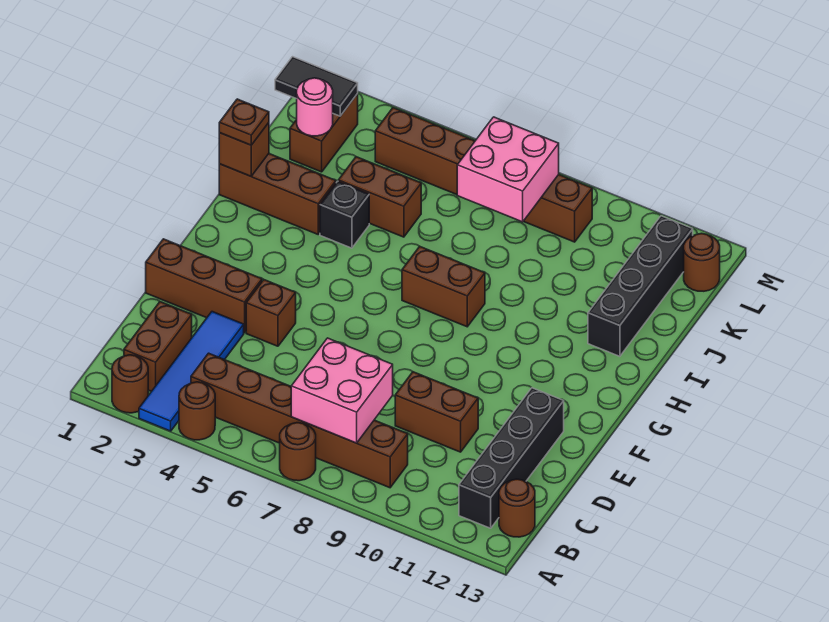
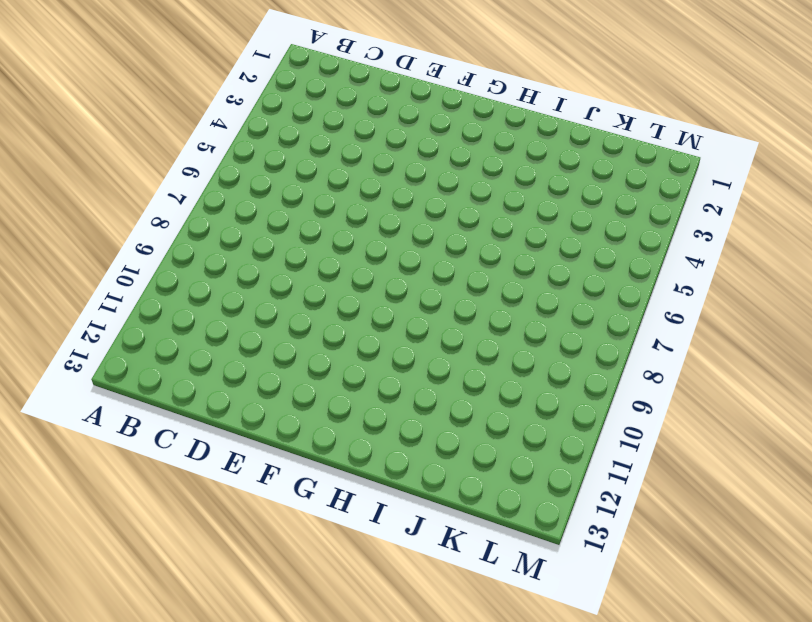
none -> brown 1x1 round brick [112,355,148,413]
none -> blue 1x4 tile [139,312,244,431]
none -> brown 1x1 round brick [179,382,215,440]

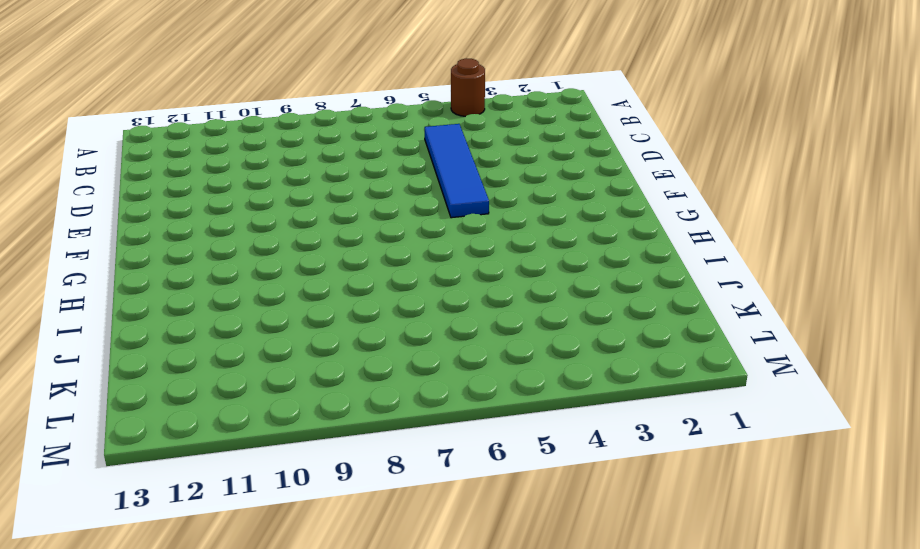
blue 1x4 tile [425,124,489,218] -> blue 1x4 tile moved to [139,312,244,431]
none -> brown 1x1 round brick [112,355,148,413]
none -> brown 1x1 round brick [280,423,316,481]
none -> brown 1x2 brick [124,302,192,391]

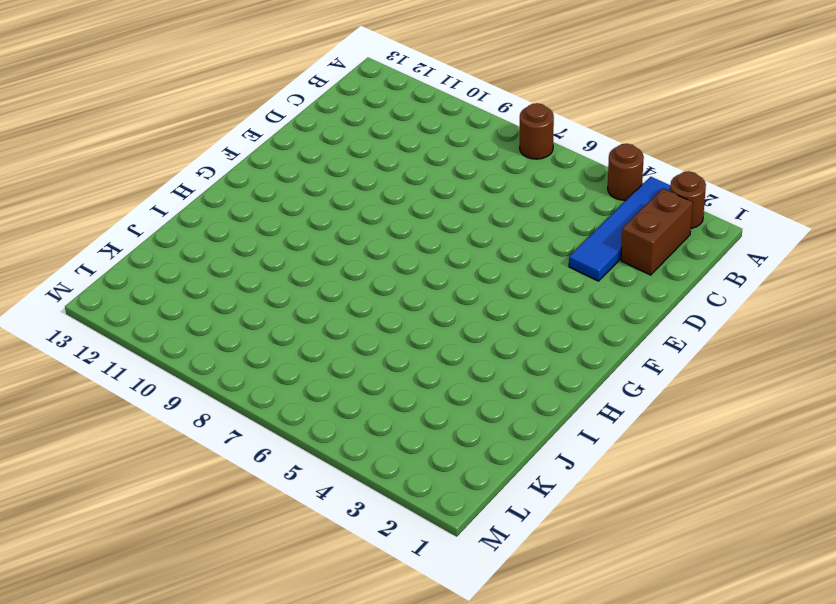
none -> brown 1x6 brick [191,353,408,488]
none -> black 1x4 brick [459,388,564,528]
none -> brown 1x1 round brick [499,479,535,537]

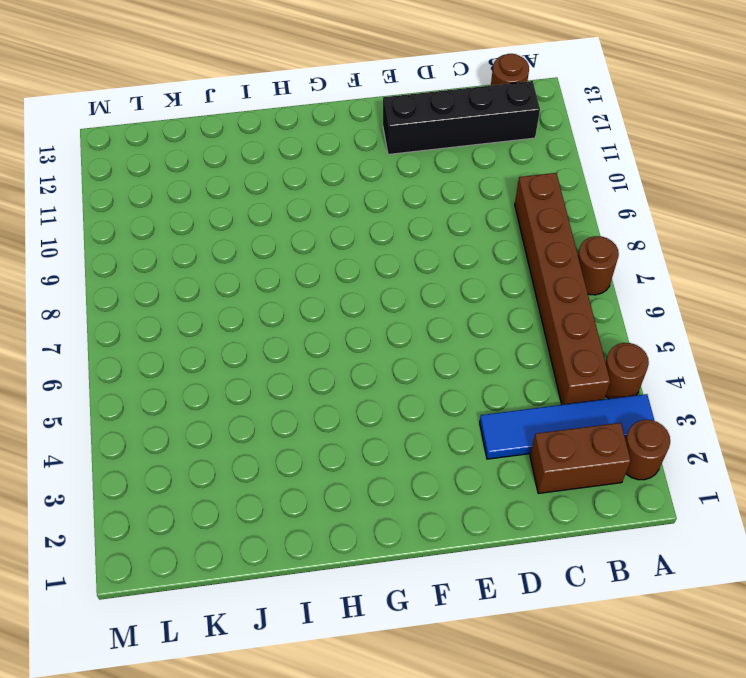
none -> brown 1x2 brick [395,372,478,452]
none -> brown 1x3 brick [146,239,262,333]
none -> brown 1x1 brick [246,280,296,346]

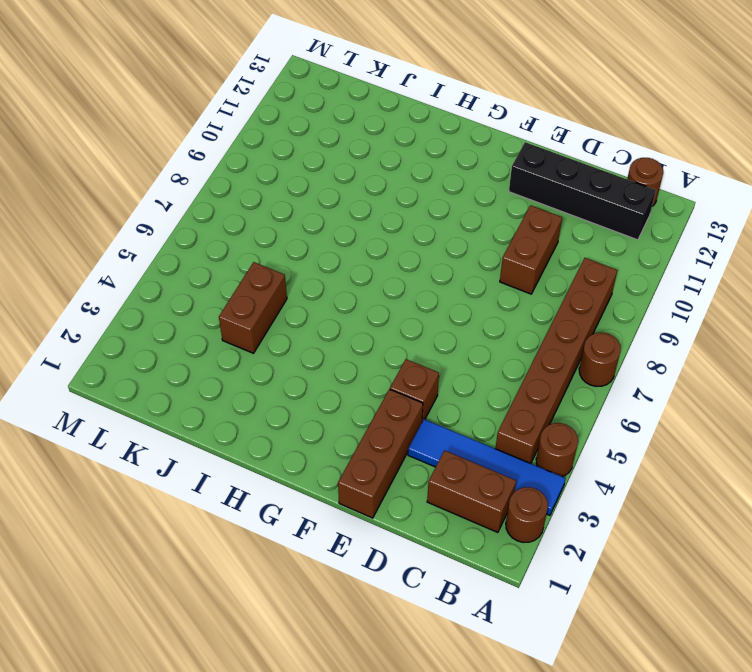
none -> brown 1x2 brick [402,246,485,327]
none -> brown 1x3 brick [219,154,336,234]
none -> black 1x1 brick [320,181,369,248]

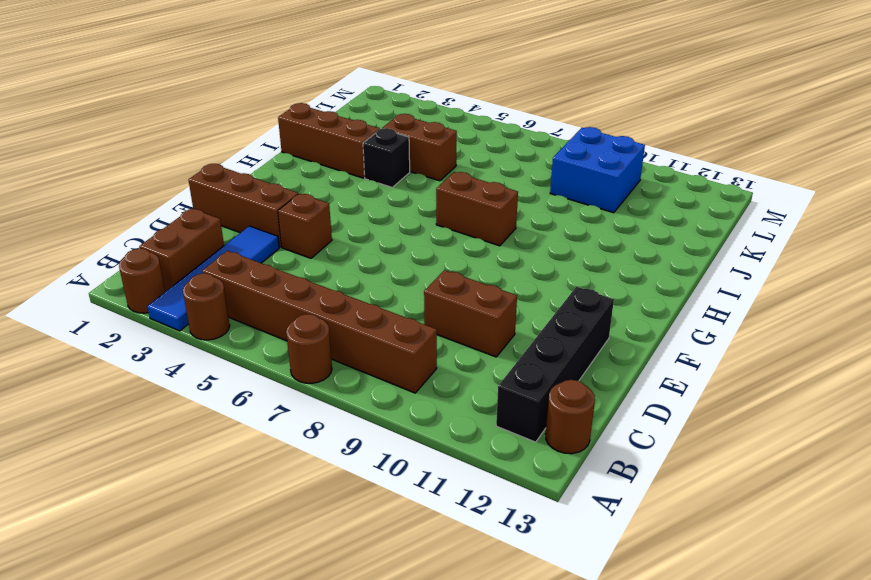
blue 2x2 brick [550,127,645,213] -> brown 1x6 brick [375,108,592,242]
none -> black 1x4 brick [588,216,693,356]
none -> brown 1x2 brick [290,94,358,172]
none -> brown 1x1 round brick [684,233,720,291]

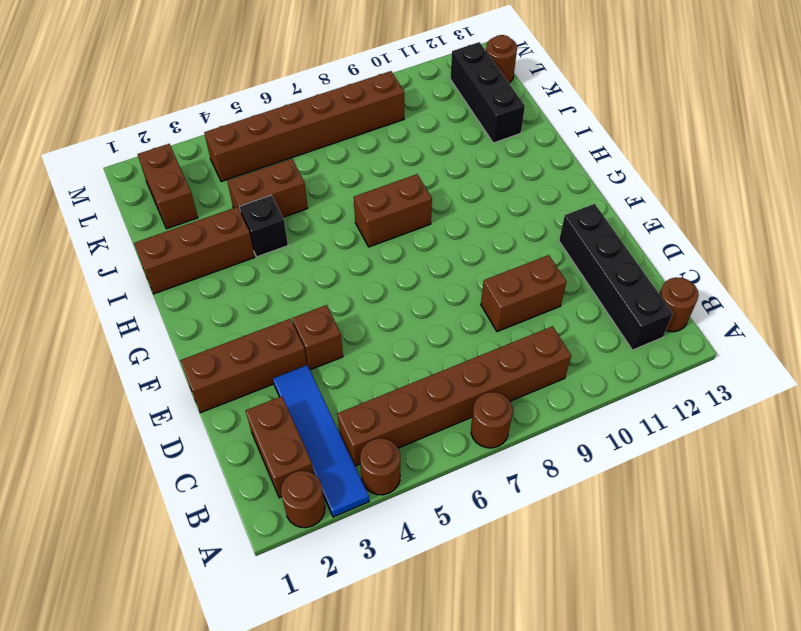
black 1x3 brick [450,42,525,143] -> black 1x4 brick [588,216,693,356]
none -> pink 2x2 brick [291,338,393,443]
none -> brown 1x1 brick [219,123,269,176]
none -> pink 1x1 round brick [297,78,333,136]

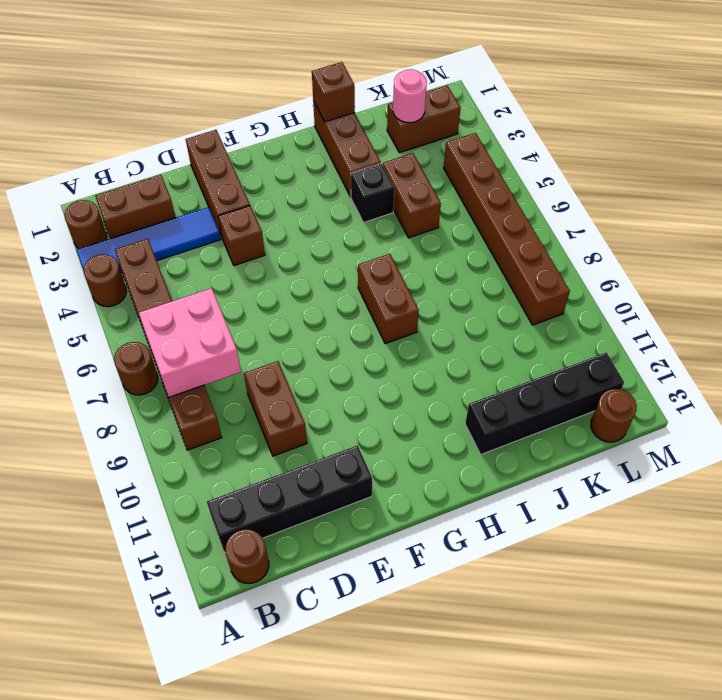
none -> pink 2x2 brick [457,117,559,222]
none -> black 1x2 tile [275,57,358,116]
none -> brown 1x1 plate [219,99,269,145]

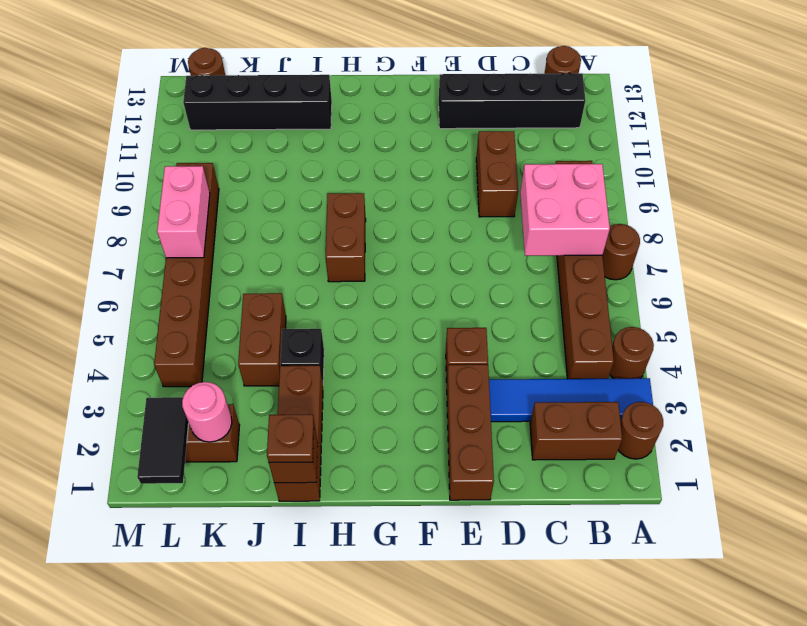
pink 1x2 brick [157,166,210,258] -> pink 2x2 brick [457,117,559,222]

